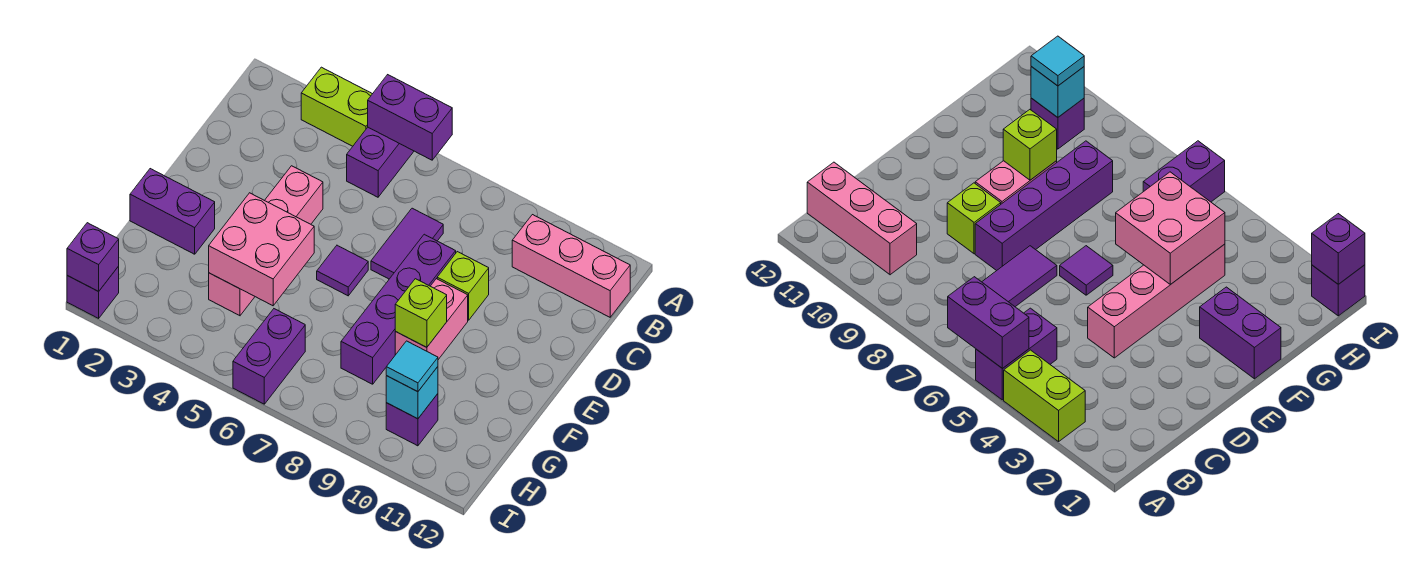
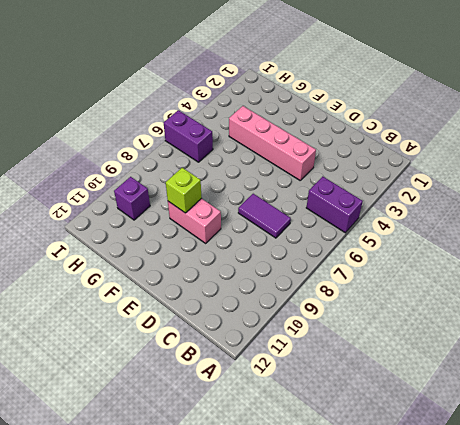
none -> lime 1x2 brick [301,67,372,146]
none -> pink 1x3 brick [512,215,630,317]
none -> purple 1x4 brick [341,234,456,384]

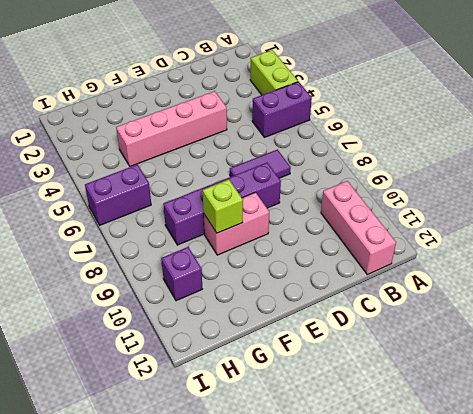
none -> lime 1x1 brick [437,252,489,320]
none -> purple 1x1 tile [317,245,368,296]
none -> purple 1x2 brick [130,169,215,254]

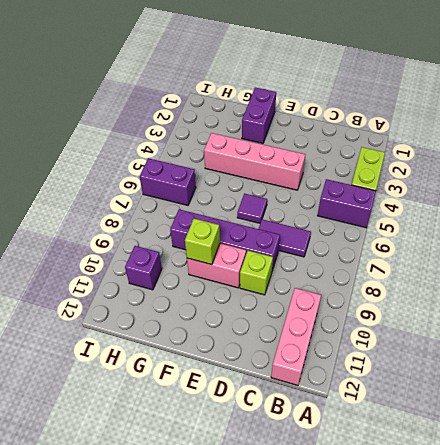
none -> purple 1x1 brick [67,266,119,318]
none -> purple 1x2 brick [368,75,452,160]
none -> pink 2x2 brick [209,193,314,306]

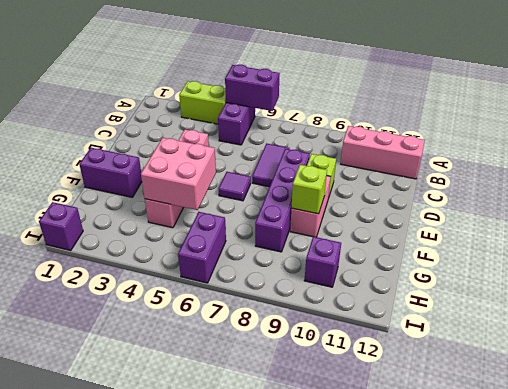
none -> cyan 1x1 brick [386,367,438,419]
none -> purple 1x1 brick [67,223,119,291]
none -> cyan 1x1 tile [386,341,438,392]

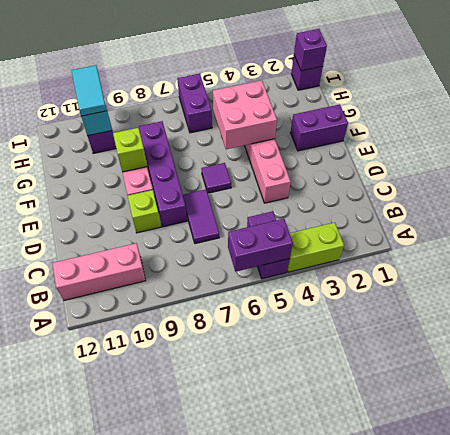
cyan 1x2 tile [71,65,107,116] -> cyan 1x1 tile [386,341,438,392]

